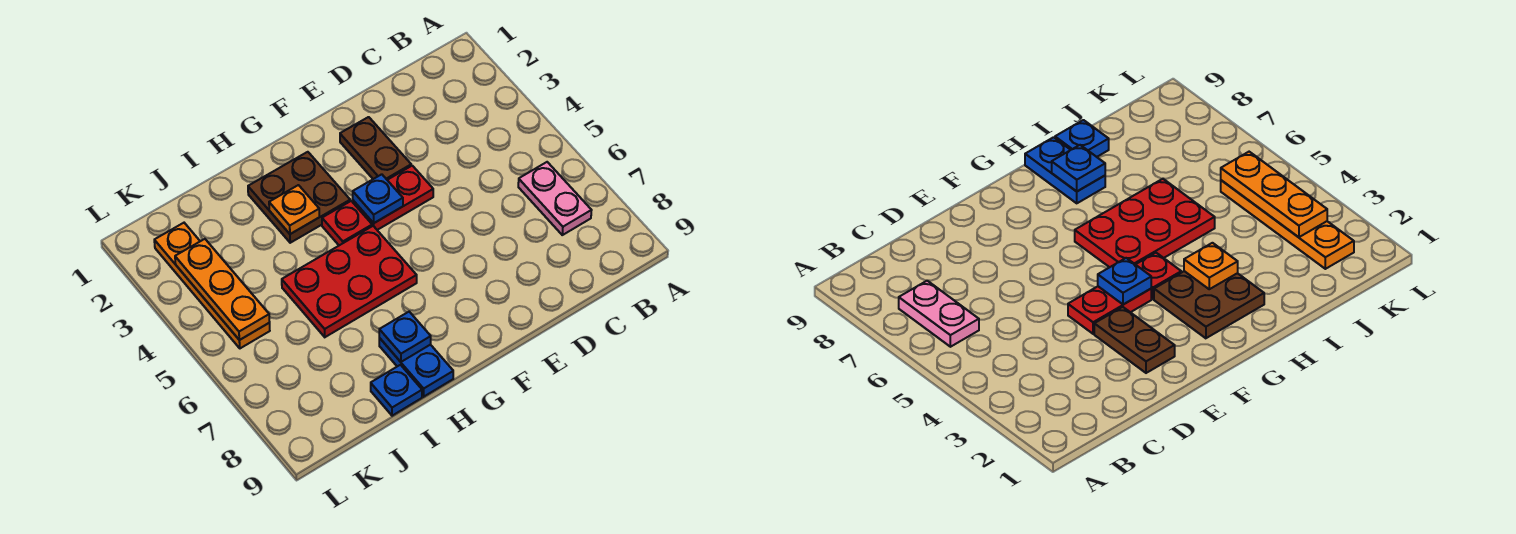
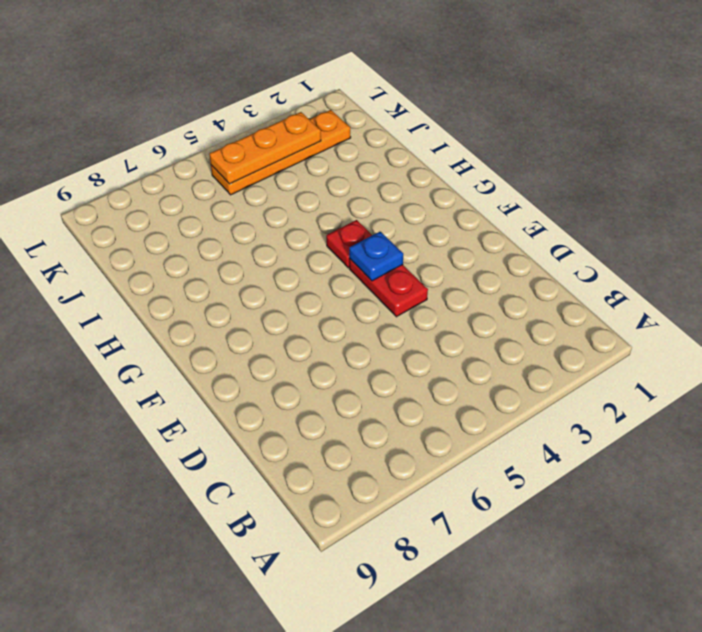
none -> pink 1x2 plate [518,162,592,235]
none -> brown 1x2 plate [340,117,411,180]
none -> brown 2x2 plate [248,152,350,243]

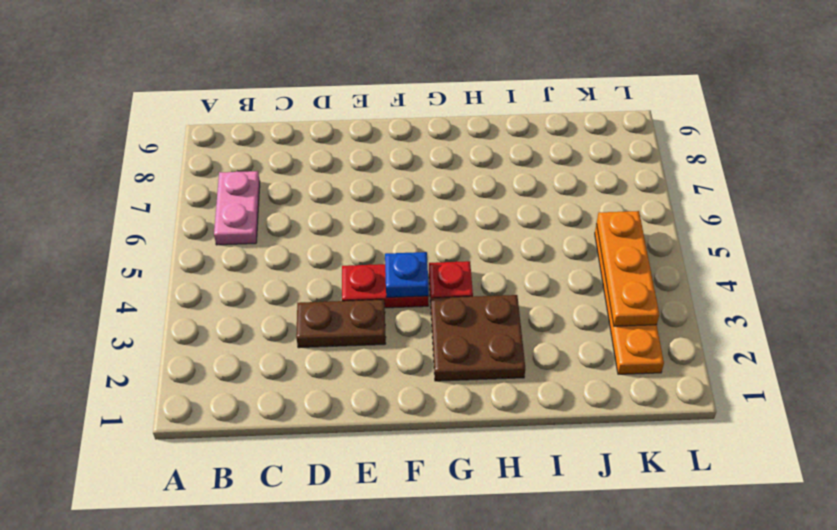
brown 1x2 plate [296,300,386,348] -> brown 1x2 plate turned to [340,117,411,180]
none -> red 2x3 plate [282,226,417,337]
none -> blue 1x2 plate [379,338,453,397]
none -> blue 1x1 plate [371,365,422,416]

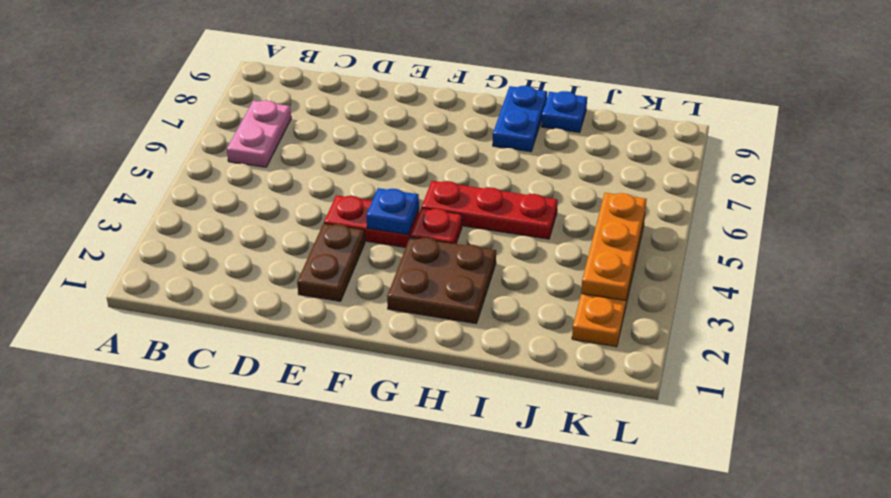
red 1x3 plate [422,181,558,239] -> red 2x3 plate [282,226,417,337]
none -> orange 1x1 plate [269,185,319,234]
none -> blue 1x1 plate [379,312,431,362]

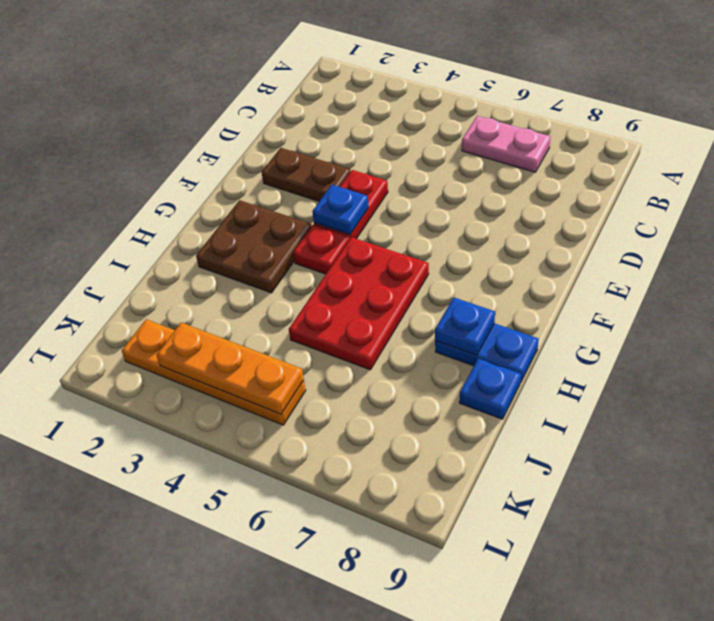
none -> orange 1x1 plate [269,185,319,234]

